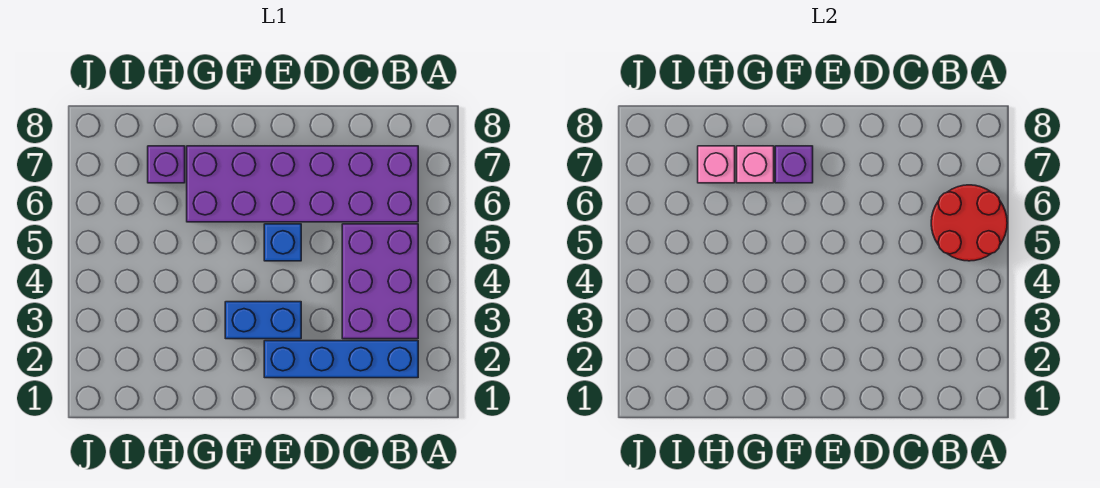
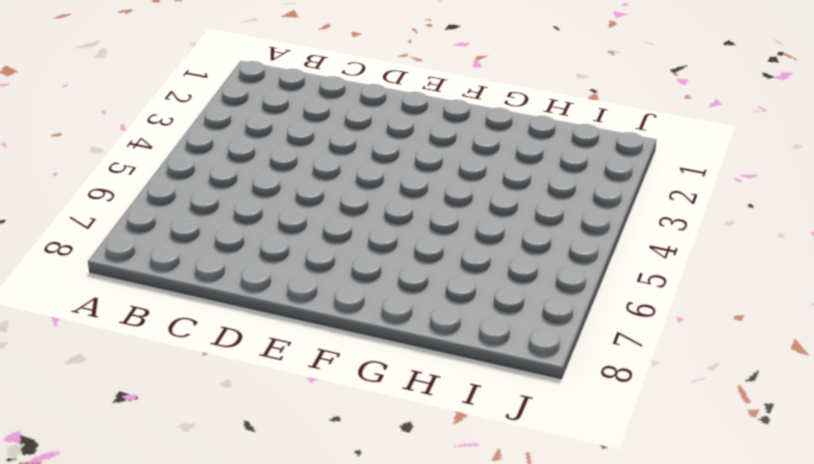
none -> blue 1x4 brick [264,341,418,378]
none -> purple 2x3 brick [342,224,418,339]

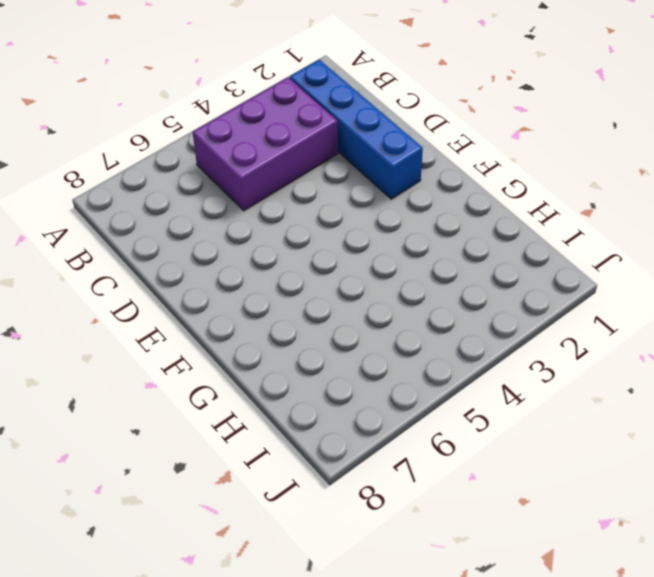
none -> purple 2x6 brick [187,146,418,222]
none -> blue 1x2 brick [225,302,301,339]

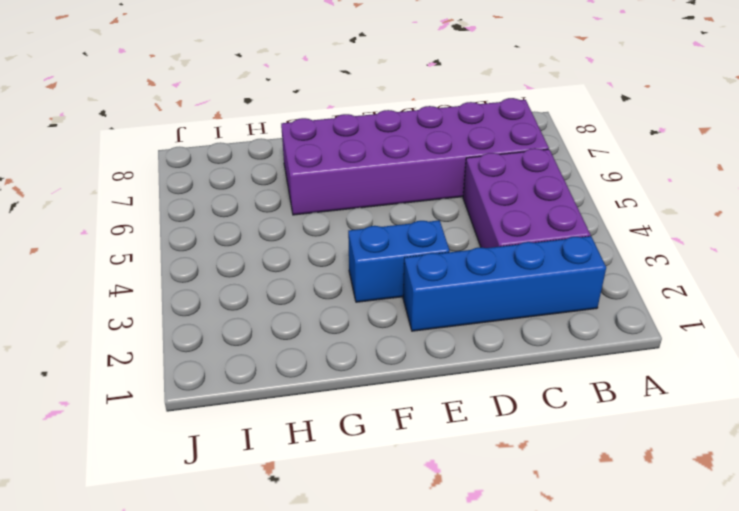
none -> blue 1x1 brick [264,224,301,261]
none -> purple 1x1 brick [148,146,185,183]

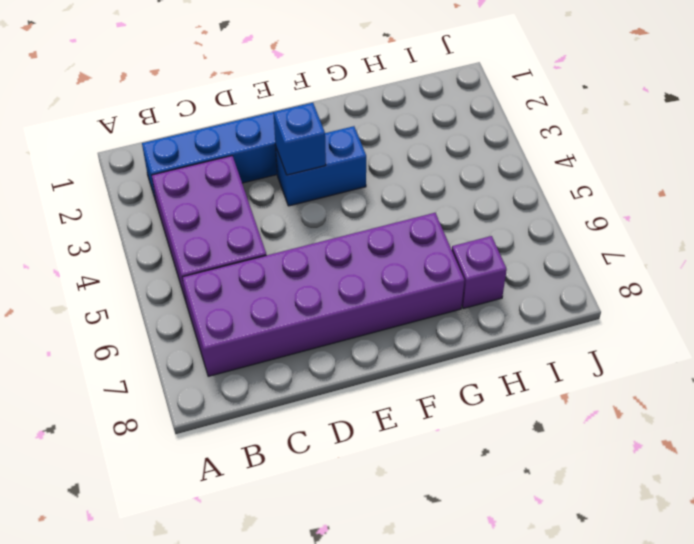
blue 1x1 brick [273,103,326,175] -> blue 1x1 brick moved to [264,224,301,261]
none -> red 2x2 round brick [931,185,1007,261]
none -> purple 1x1 brick [775,146,813,183]

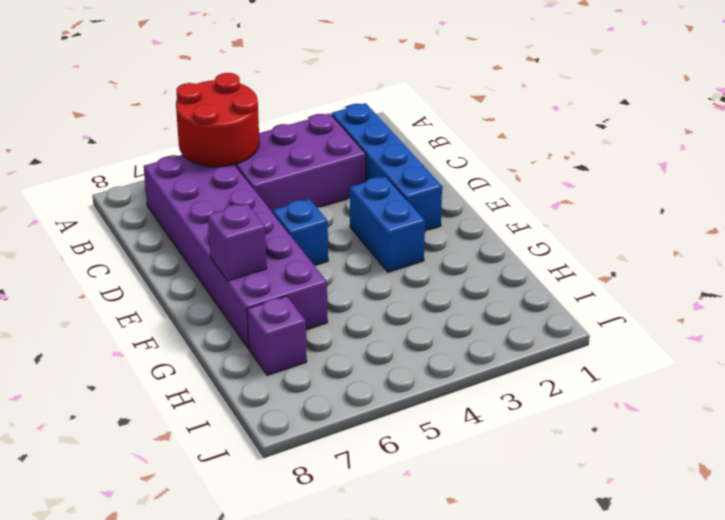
none -> pink 1x1 brick [737,146,774,183]
none -> pink 1x1 brick [698,146,735,183]

